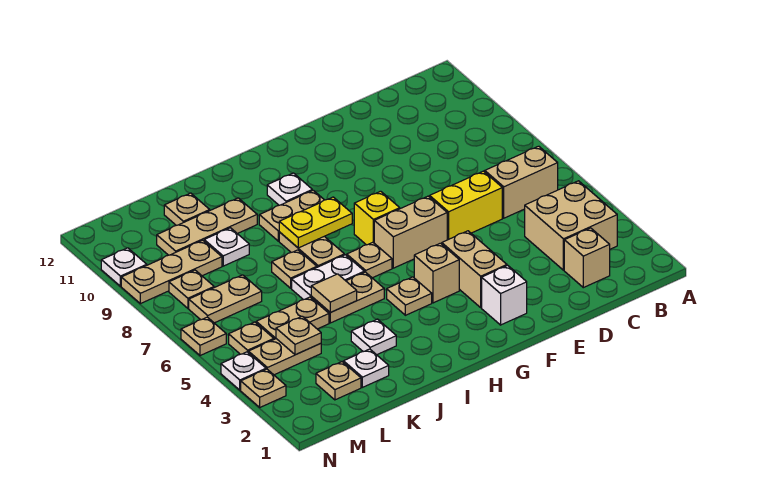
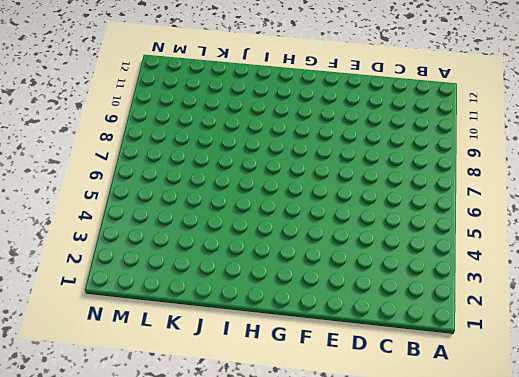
none -> tan 2x2 brick [525,181,617,270]
none -> tan 1x2 brick [485,146,558,218]
none -> tan 1x1 brick [564,228,610,288]
none -> yellow 1x2 brick [430,171,502,240]

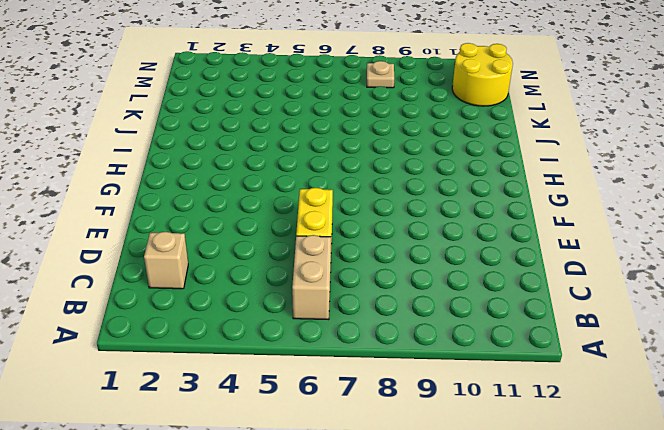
yellow 2x2 round brick [452,43,513,106] -> none
none -> tan 2x2 brick [525,181,617,270]
none -> white 1x1 brick [482,265,527,325]
none -> tan 1x2 brick [442,231,507,307]
none -> tan 1x2 brick [374,196,447,268]

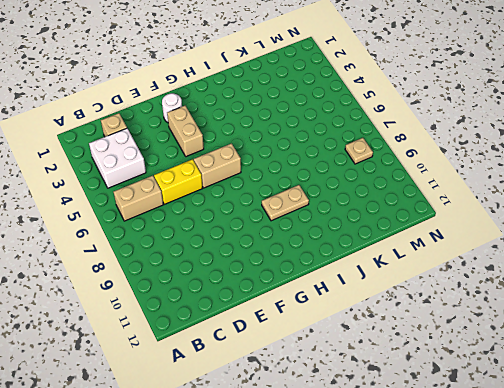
white 2x2 brick [89,128,146,188] -> tan 2x2 brick [525,181,617,270]
white 1x1 round brick [162,93,182,122] -> white 1x1 brick [482,265,527,325]
none -> tan 1x1 brick [414,243,459,303]
none -> yellow 1x1 brick [354,191,400,245]
none -> tan 1x1 plate [387,277,432,315]
none -> tan 1x1 plate [346,242,392,278]

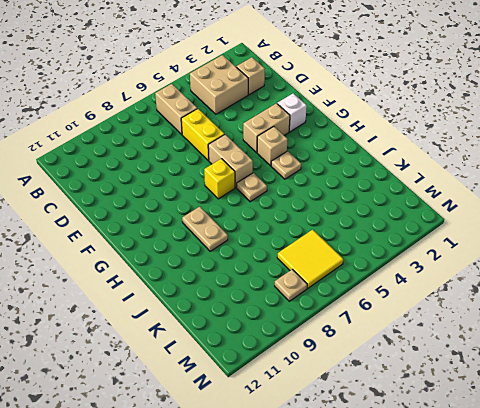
yellow 2x2 tile [277,230,343,288] -> tan 1x2 plate [189,275,262,323]
none -> white 1x1 plate [267,173,312,205]
none -> tan 1x2 plate [311,272,384,323]
none -> white 1x2 plate [292,255,364,300]
none -> tan 1x2 plate [279,232,344,267]

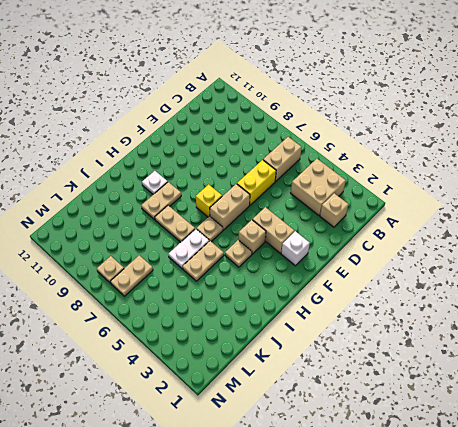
none -> white 1x1 plate [351,319,396,355]
none -> tan 1x1 plate [272,250,317,288]
none -> tan 1x3 plate [157,198,257,255]
none -> white 1x1 plate [344,349,389,387]

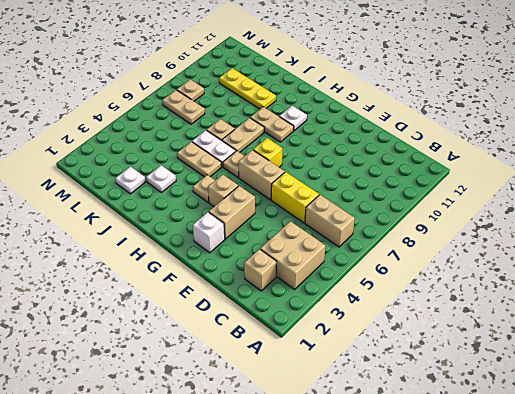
yellow 1x3 plate [219,68,276,109] -> tan 1x3 plate [157,198,257,255]
none -> tan 1x2 plate [256,297,329,339]
none -> white 1x1 plate [204,228,249,266]
none -> tan 1x1 plate [164,193,210,225]
none -> tan 1x1 plate [316,362,361,400]

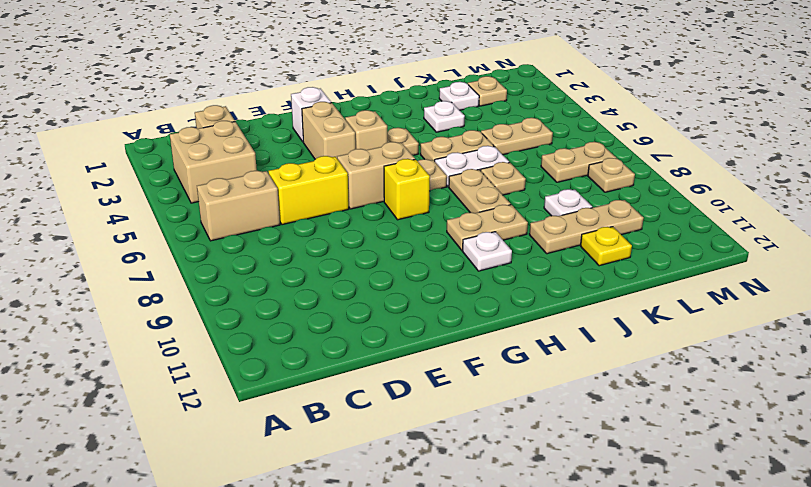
yellow 1x1 plate [581,227,632,266] -> tan 1x1 plate [164,193,210,225]
none -> tan 1x2 plate [248,339,321,375]
none -> tan 1x3 plate [121,240,222,304]
none -> tan 1x1 plate [229,322,274,354]
none -> tan 1x1 plate [241,369,286,407]

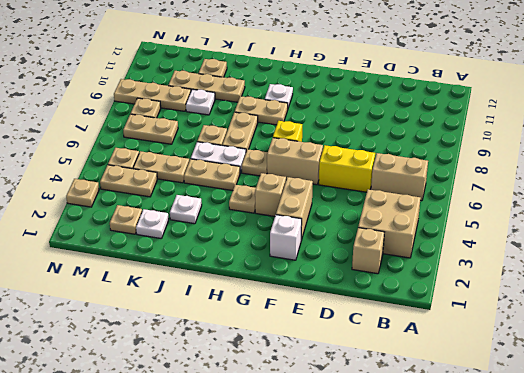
none -> white 1x1 plate [221,352,266,390]
none -> tan 1x1 plate [181,317,226,356]
none -> white 1x1 plate [101,248,147,286]
none -> yellow 1x2 plate [279,197,352,248]

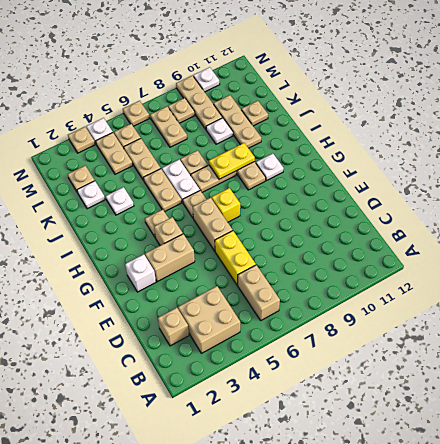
yellow 1x2 plate [209,143,255,179] -> yellow 1x2 plate turned to [279,197,352,248]
none -> tan 1x1 tile [311,274,357,312]
none -> tan 1x1 plate [276,316,321,355]

